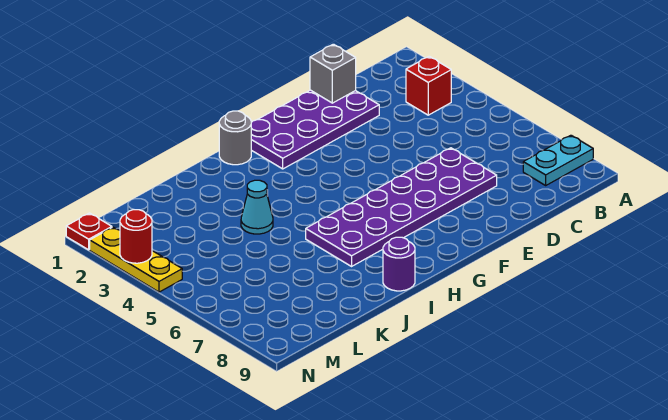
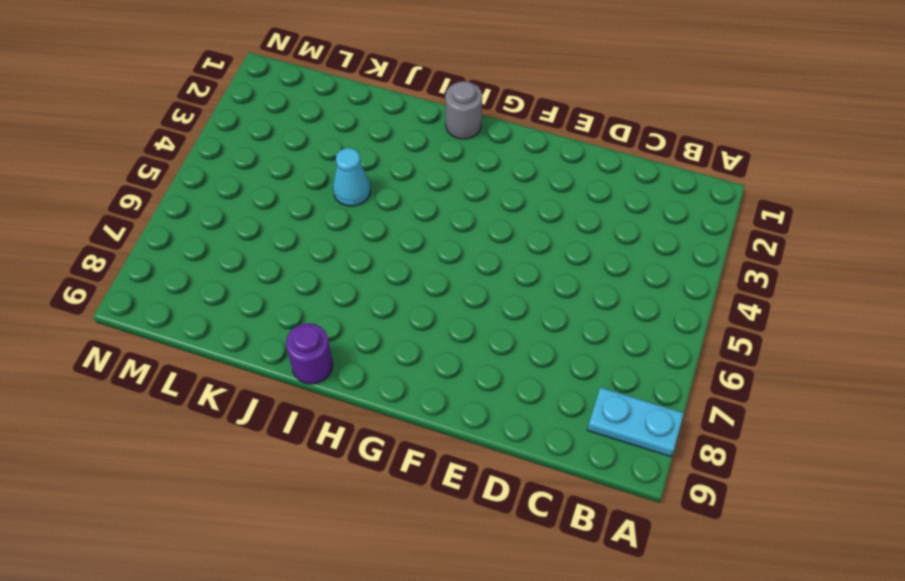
none -> red 1x1 brick [406,56,451,115]
none -> purple 2x4 plate [251,90,379,169]

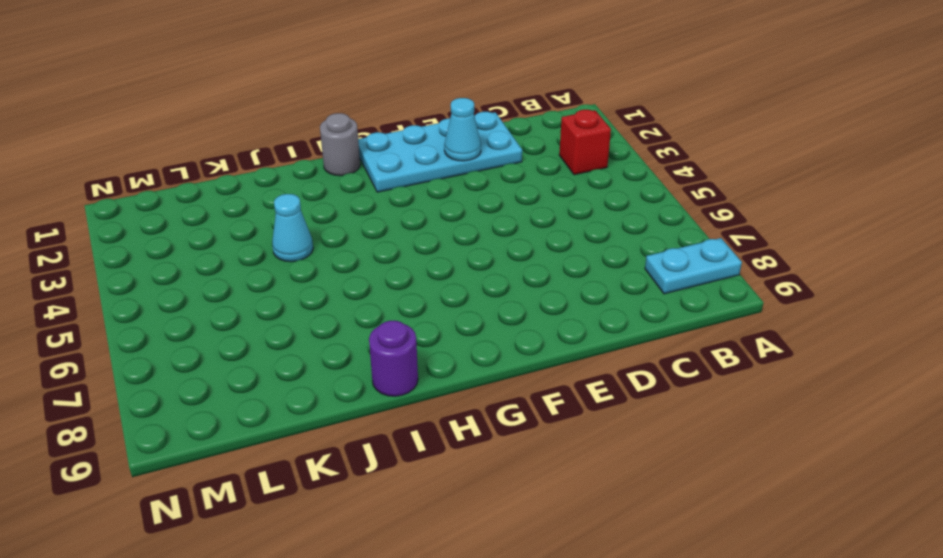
cyan 2x4 plate [358,112,522,192] -> purple 2x4 plate [251,90,379,169]
cyan 1x1 cone [444,98,481,161] -> none
none -> purple 2x6 plate [306,148,497,266]
none -> red 1x1 plate [66,213,112,250]

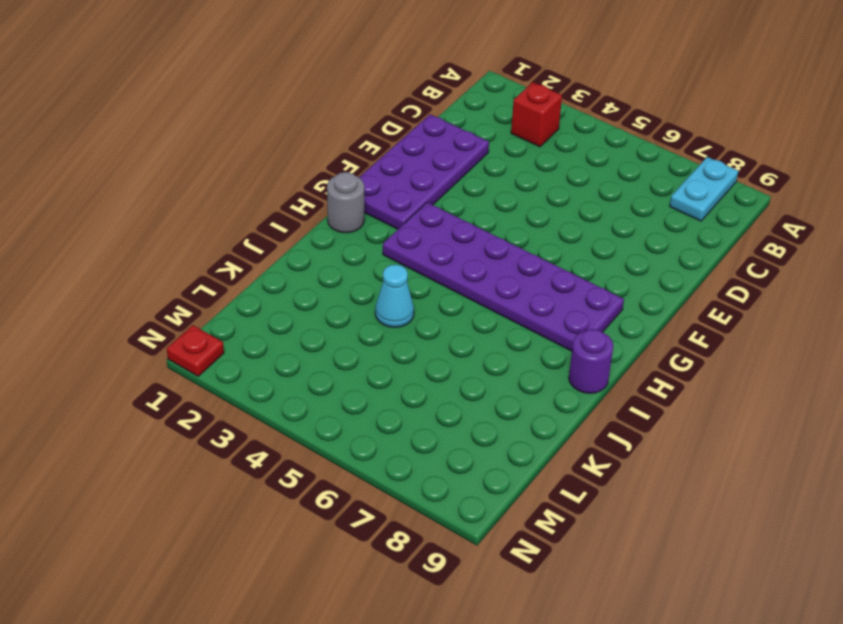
purple 2x6 plate [383,203,624,351] -> purple 2x6 plate turned to [306,148,497,266]
none -> yellow 1x3 plate [90,227,182,292]
none -> grey 1x1 brick [310,44,356,103]

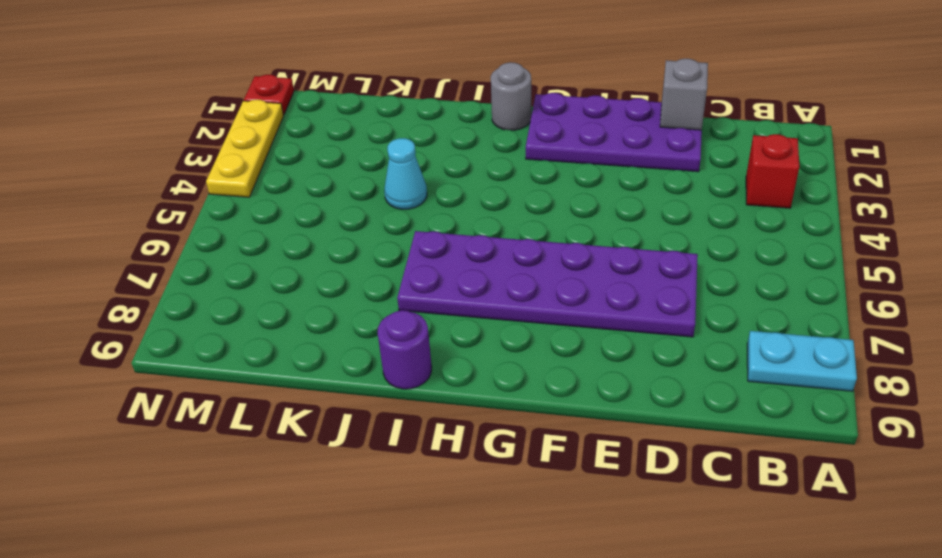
none -> red 1x1 round brick [120,210,152,263]

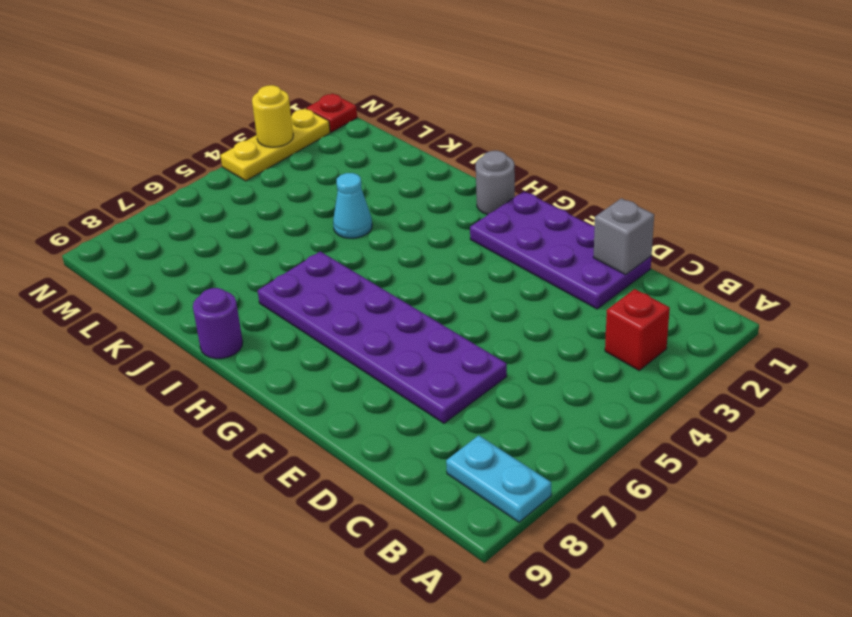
yellow 1x1 round brick [252,85,293,147] -> red 1x1 round brick [120,210,152,263]

